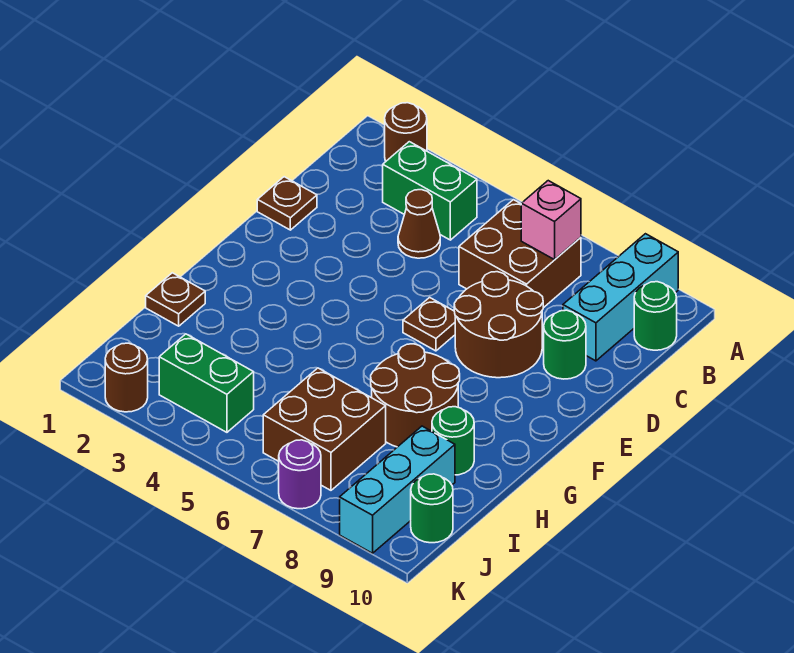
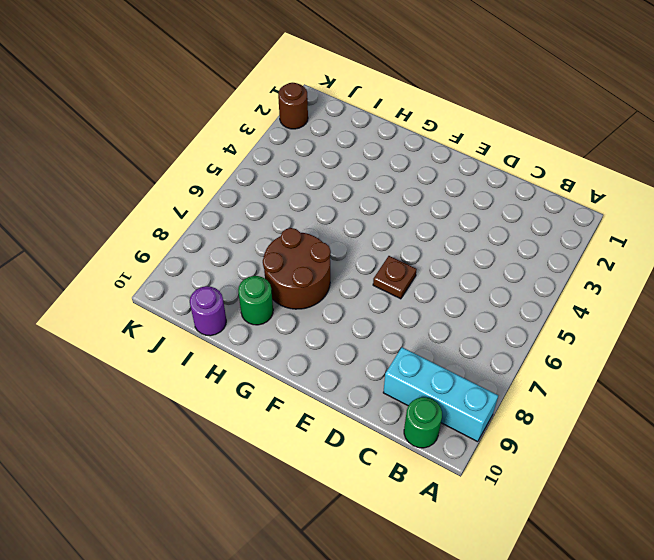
purple 1x1 round brick [190,286,226,336] -> purple 1x1 round brick moved to [279,440,321,509]
none -> brown 1x1 round brick [385,103,427,161]
none -> green 1x2 brick [383,142,477,240]
none -> brown 2x2 brick [459,200,581,308]

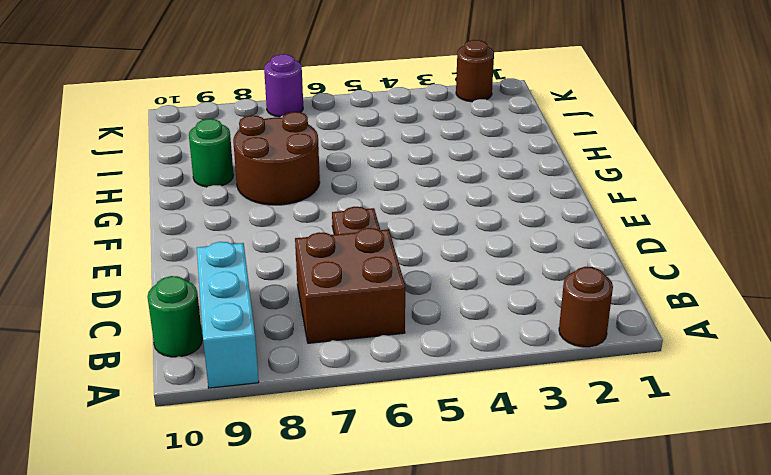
none -> green 1x2 brick [383,142,477,240]
none -> brown 1x1 cone [398,190,440,258]
none -> brown 1x1 plate [257,177,317,230]

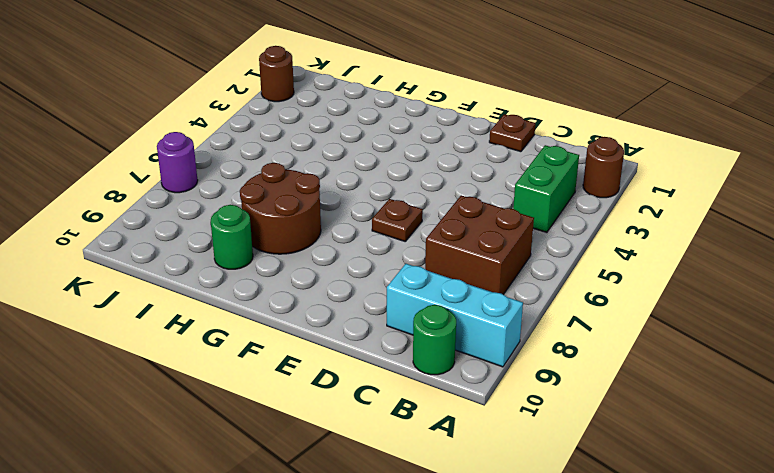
none -> brown 1x1 cone [398,190,440,258]
none -> brown 2x2 round brick [454,272,543,378]
none -> green 1x1 round brick [544,310,586,379]

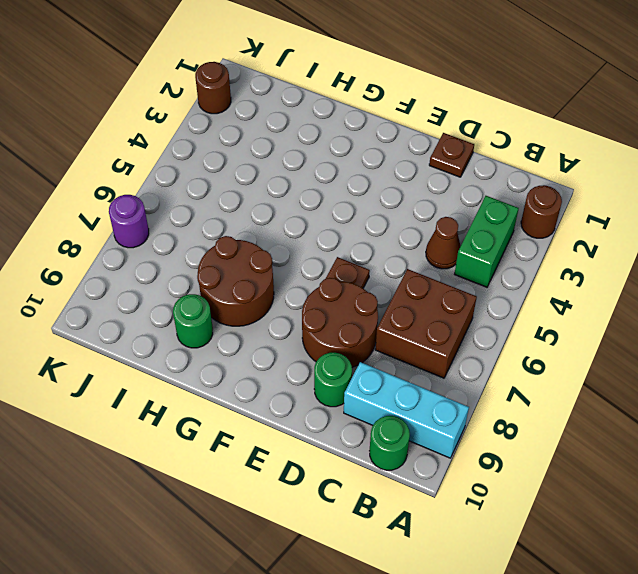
none -> brown 1x1 plate [146,273,205,326]
none -> brown 2x2 brick [263,368,386,490]
none -> cyan 1x3 brick [340,426,455,553]

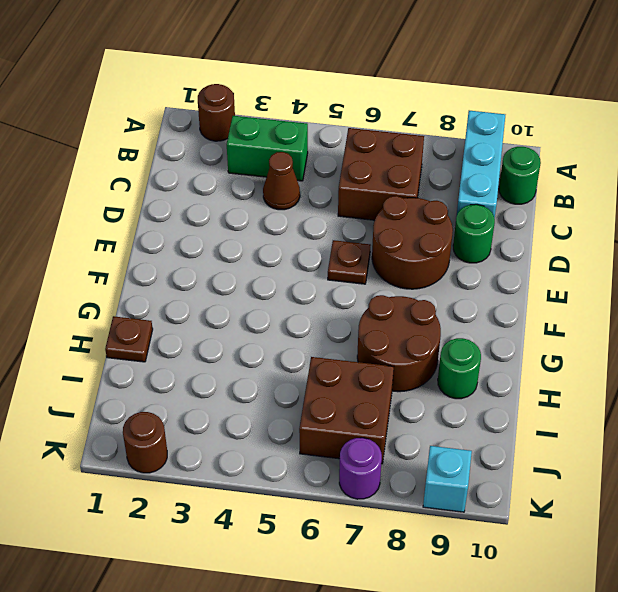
cyan 1x1 brick [423,446,472,512] -> cyan 1x3 brick [340,426,455,553]
none -> brown 1x1 plate [257,177,317,230]
none -> green 1x2 brick [159,334,254,432]
none -> green 1x1 round brick [411,474,453,543]

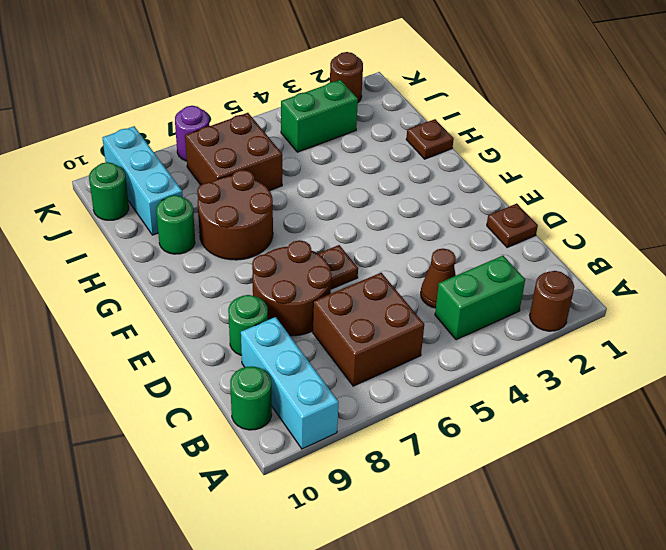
none -> pink 1x1 brick [521,181,581,260]

